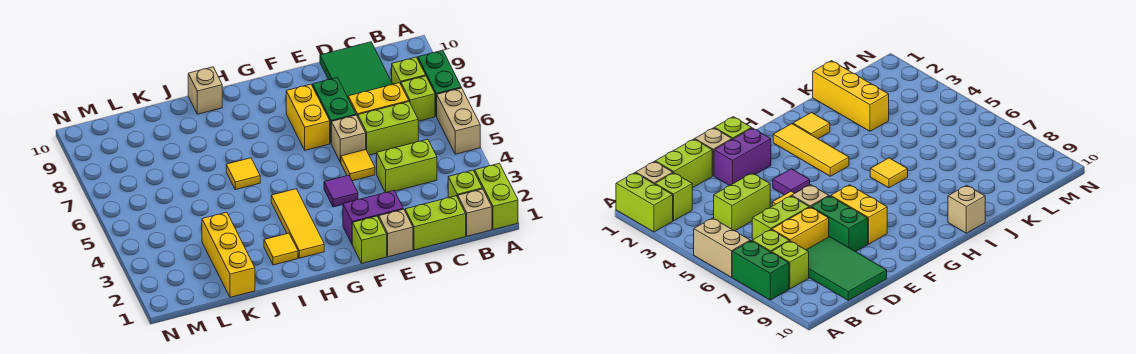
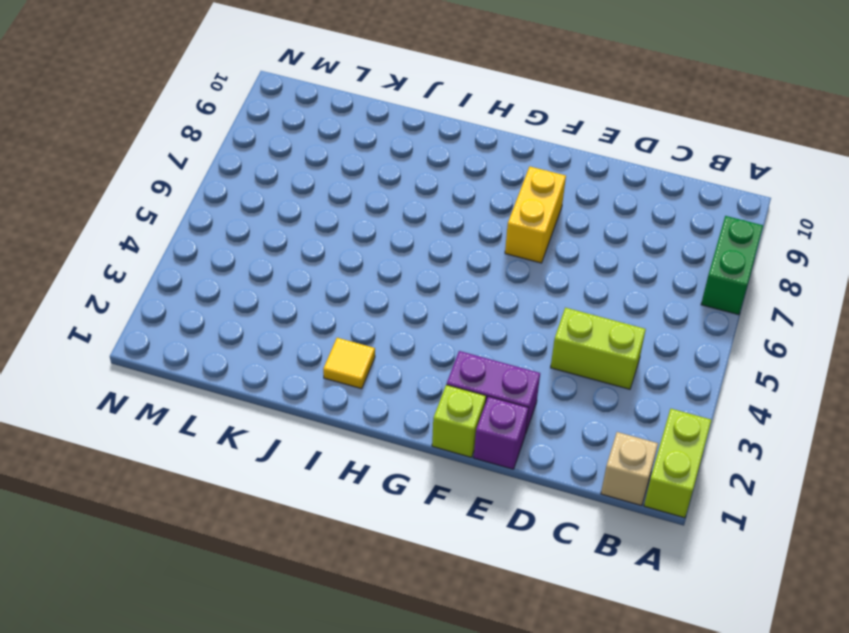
purple 1x1 brick [474,396,528,469] -> tan 1x1 brick [379,209,413,257]
none -> tan 1x2 brick [436,88,480,154]
none -> lime 1x1 brick [448,170,482,198]
none -> lime 1x1 brick [401,76,435,121]

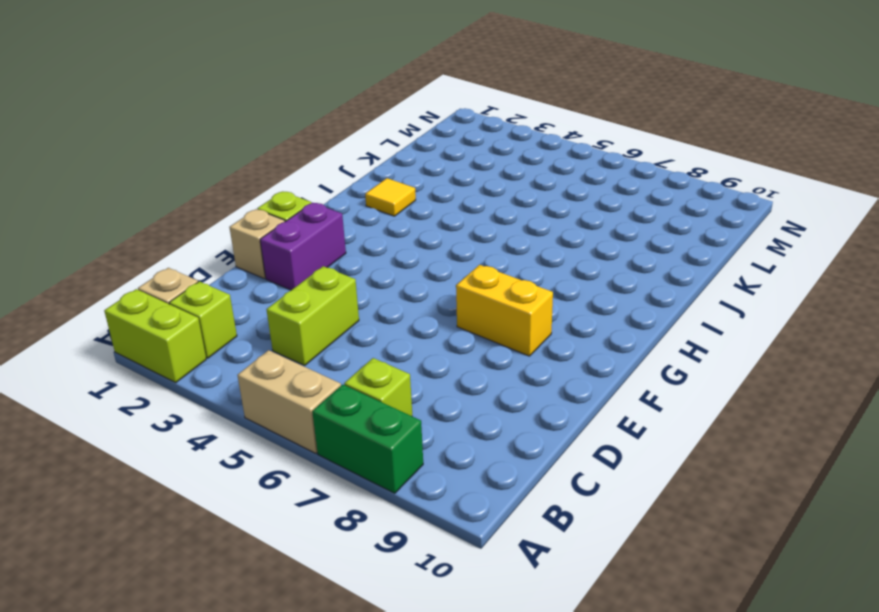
none -> lime 1x1 brick [392,57,426,84]
none -> lime 1x2 brick [405,196,466,250]
none -> lime 1x2 brick [358,102,418,155]

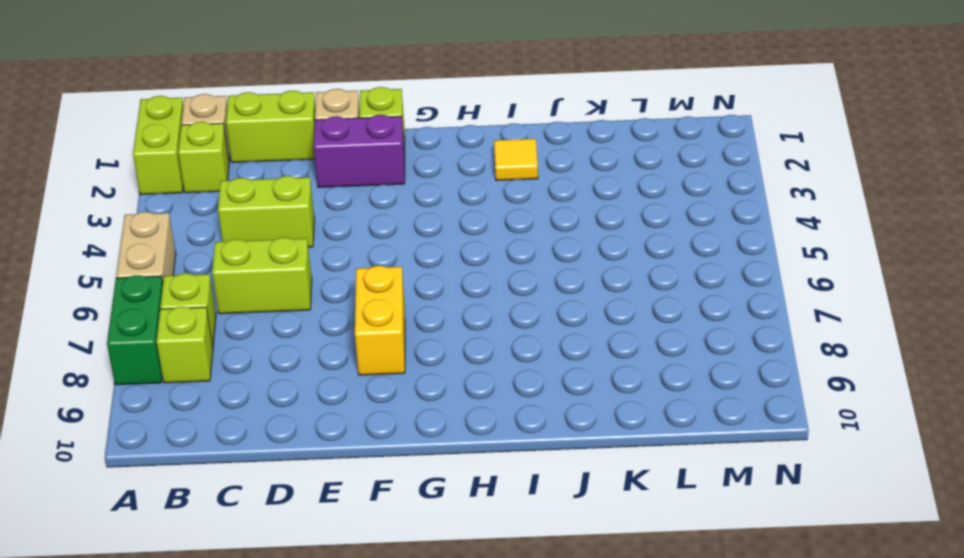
none -> yellow 1x2 brick [348,83,409,117]
none -> green 2x3 tile [320,42,393,97]
none -> yellow 1x1 tile [341,150,375,181]

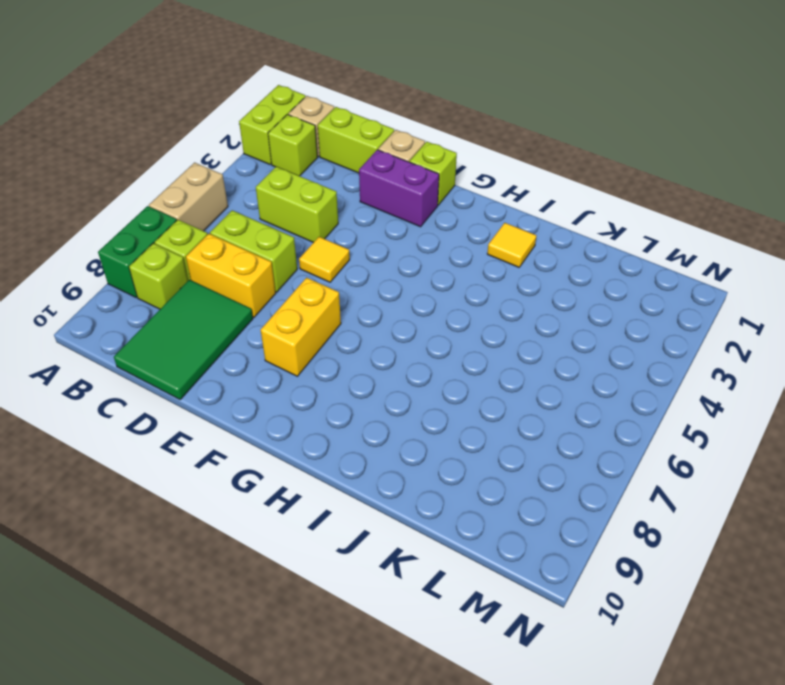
none -> tan 1x1 brick [331,115,366,162]
none -> green 1x2 brick [313,77,356,143]
none -> purple 1x1 tile [324,175,358,207]

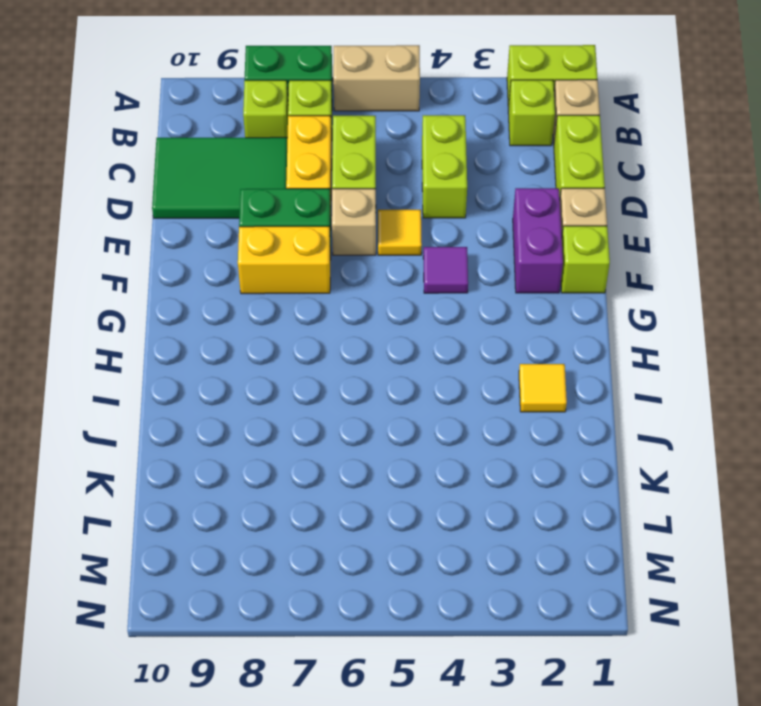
none -> yellow 1x3 tile [271,189,324,258]
none -> yellow 1x1 tile [226,158,260,190]
none -> tan 1x1 brick [188,67,222,114]

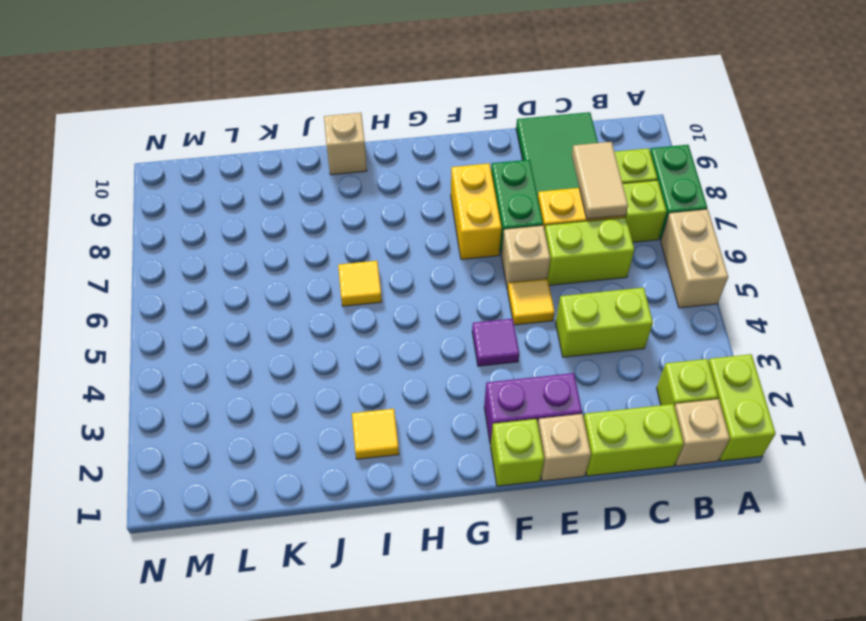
tan 1x2 tile [572,142,628,219] -> none
none -> yellow 1x3 tile [271,189,324,258]
none -> yellow 1x3 brick [202,212,255,297]

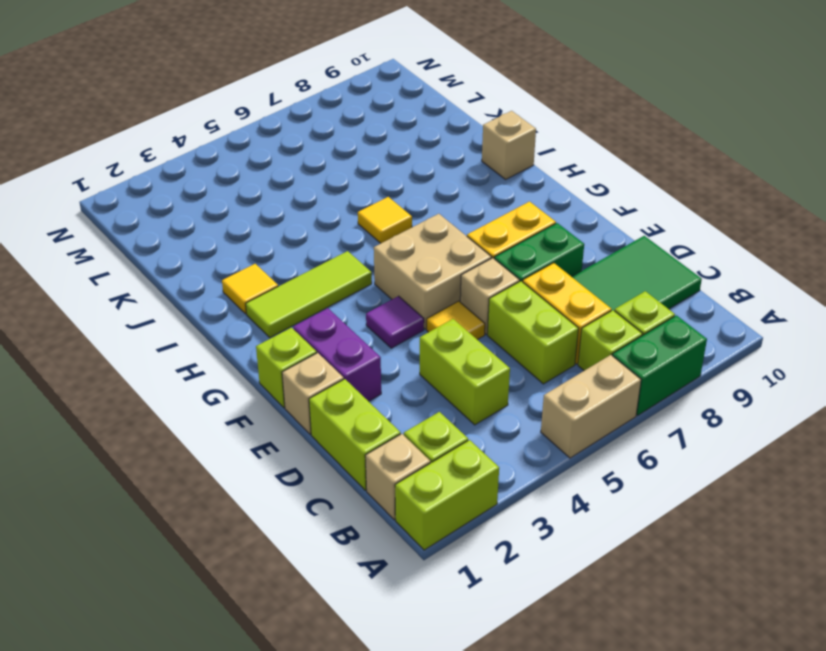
tan 2x2 brick [374,214,491,329] -> none
lime 1x3 tile [246,251,372,338] -> yellow 1x3 tile [271,189,324,258]
none -> yellow 1x3 brick [202,212,255,297]

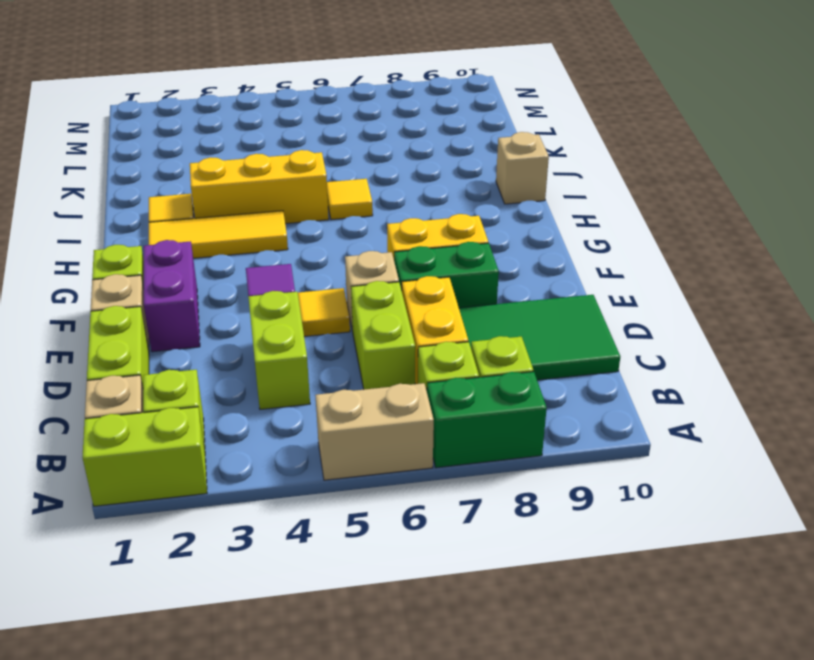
yellow 1x3 brick [190,150,329,224] -> yellow 1x3 brick moved to [202,212,255,297]

